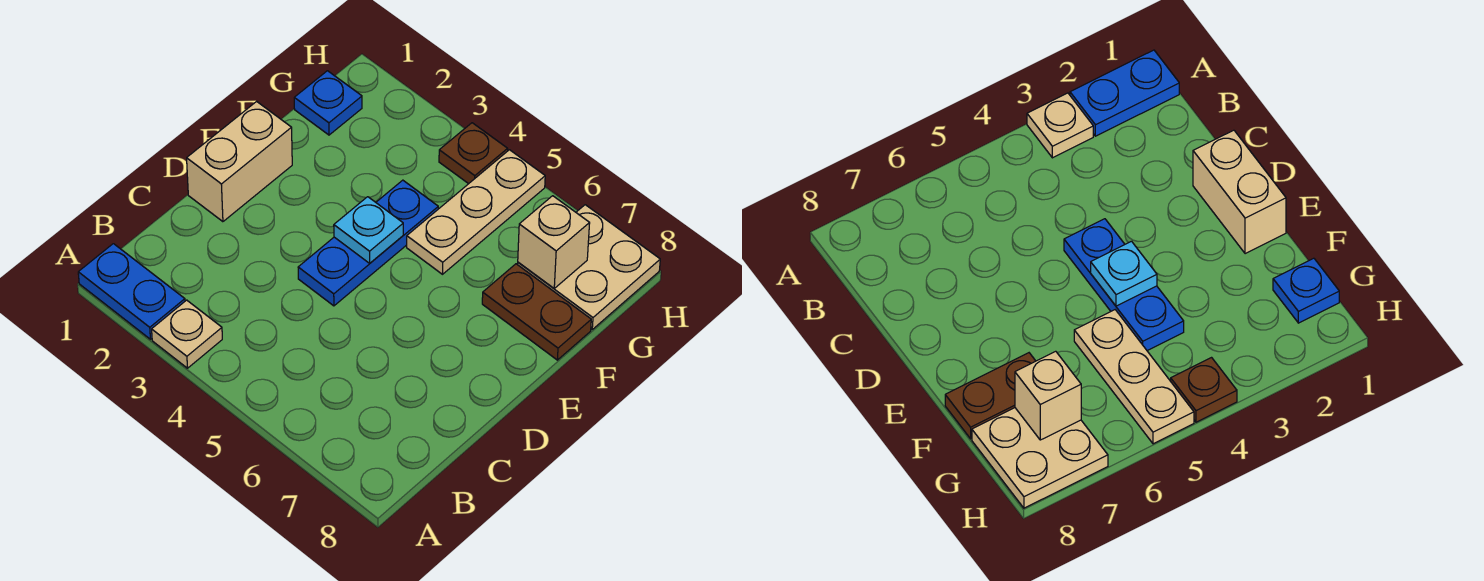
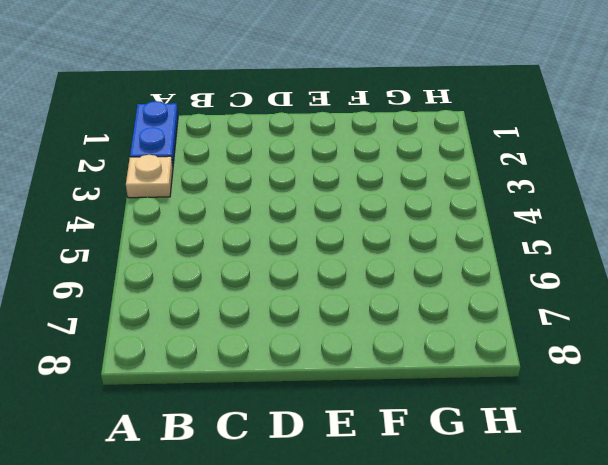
none -> tan 1x2 brick [187,101,292,222]
none -> blue 1x3 plate [298,180,438,306]

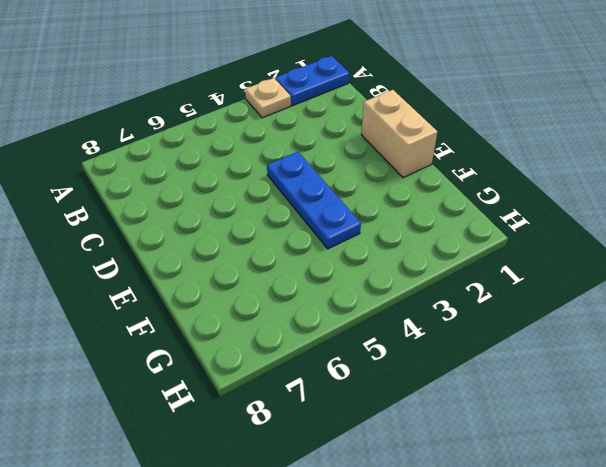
none -> tan 1x3 plate [407,150,545,274]
none -> brown 1x2 plate [482,264,591,360]

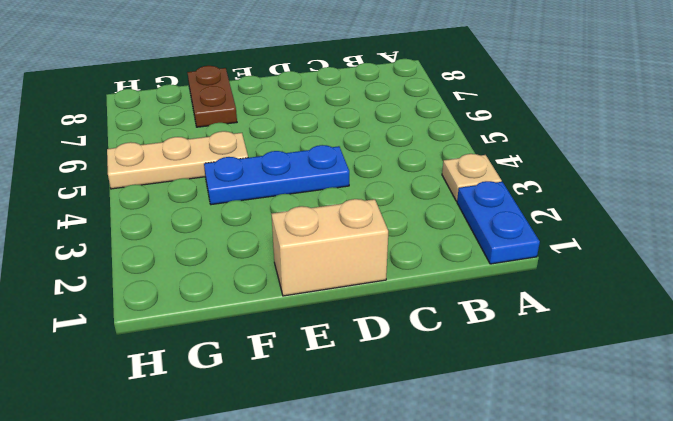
none -> blue 1x1 plate [294,71,362,135]
none -> tan 2x2 plate [518,205,660,329]

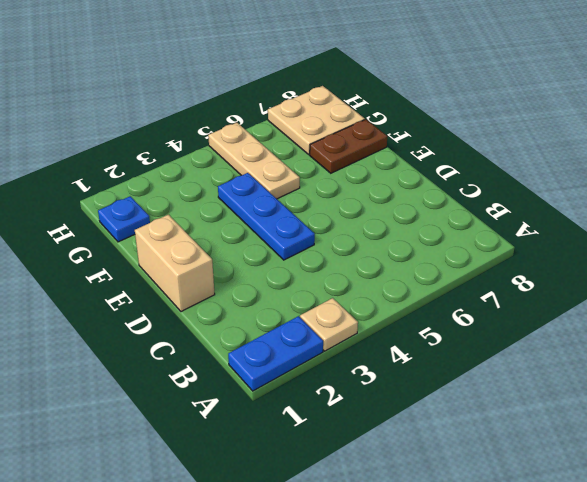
none -> brown 1x1 plate [439,123,508,184]
none -> cyan 1x1 plate [334,197,403,263]

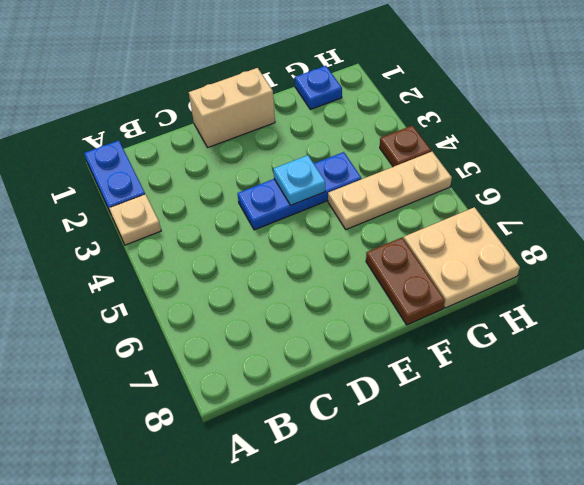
none -> tan 1x1 brick [518,196,590,288]

